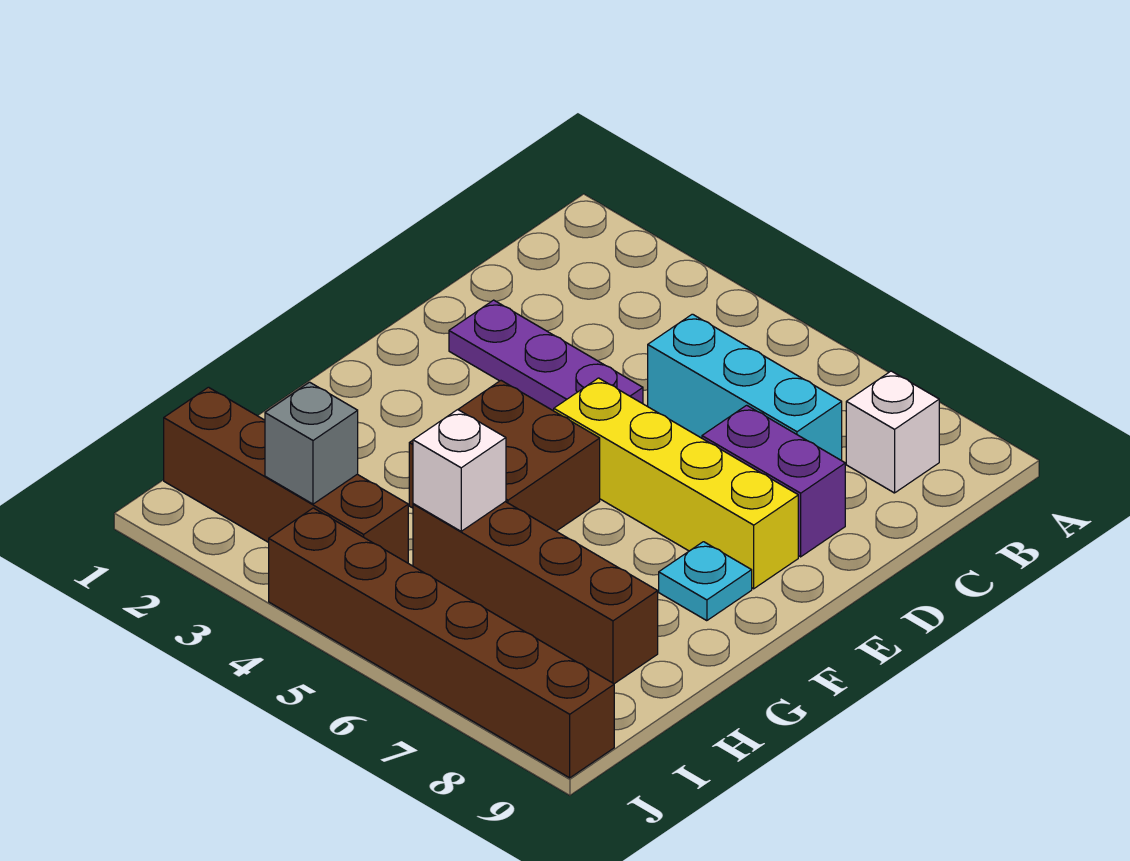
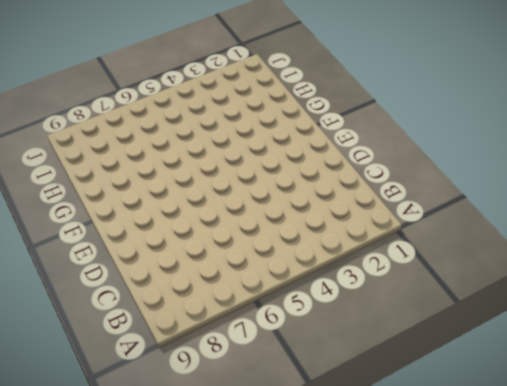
none -> white 1x1 brick [846,371,939,493]
none -> cyan 1x3 brick [648,314,842,461]
none -> purple 1x3 plate [449,300,643,411]

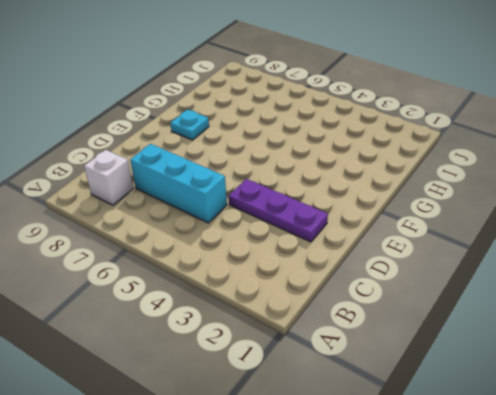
none -> purple 1x2 brick [702,405,845,557]
none -> yellow 1x4 brick [554,378,798,589]
none -> brown 2x2 brick [409,381,600,531]

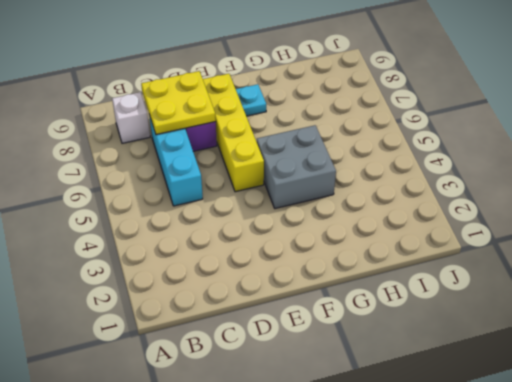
yellow 2x2 plate [141,71,216,135] -> none
grey 2x2 brick [257,125,336,209] -> brown 2x2 brick [409,381,600,531]
none -> purple 1x3 plate [449,300,643,411]
none -> brown 1x4 brick [413,502,658,684]
none -> brown 1x4 brick [164,387,408,563]

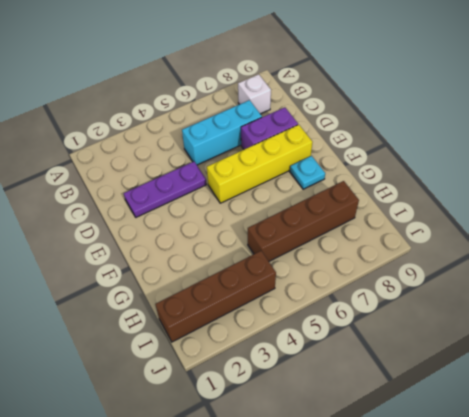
none -> brown 2x2 brick [409,381,600,531]
none -> brown 1x6 brick [269,508,614,778]
none -> white 1x1 brick [413,410,506,531]

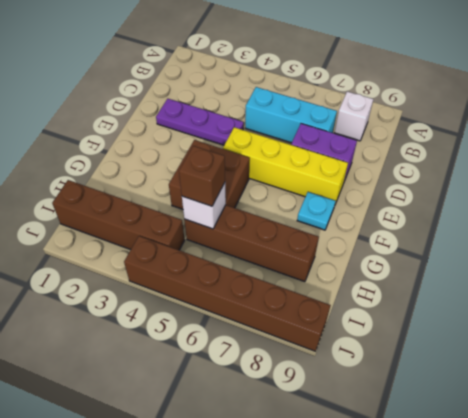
brown 1x1 brick [179,146,225,206] -> none
none -> grey 1x1 brick [265,382,358,504]

